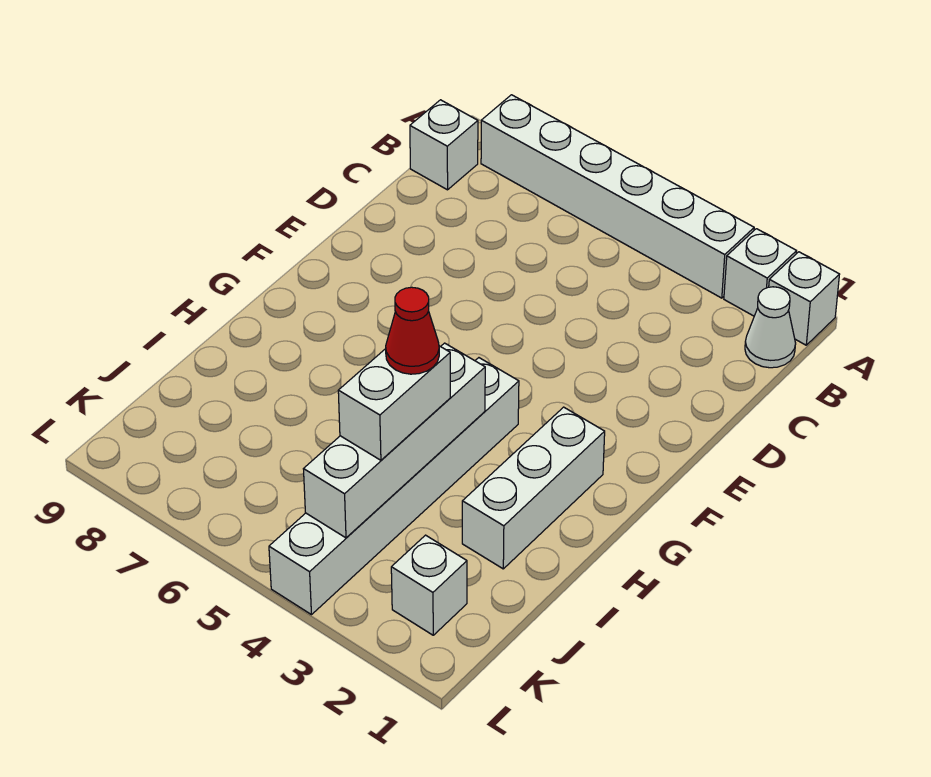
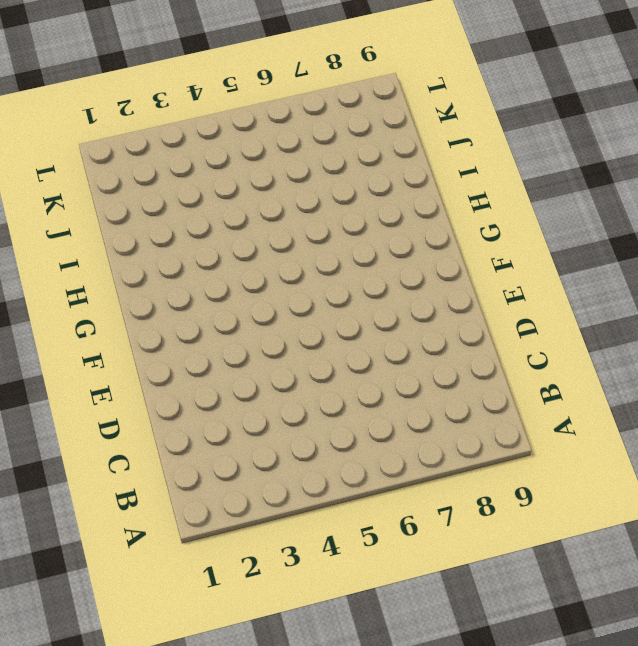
none -> white 1x1 brick [769,252,840,345]
none -> white 1x1 brick [724,229,797,316]

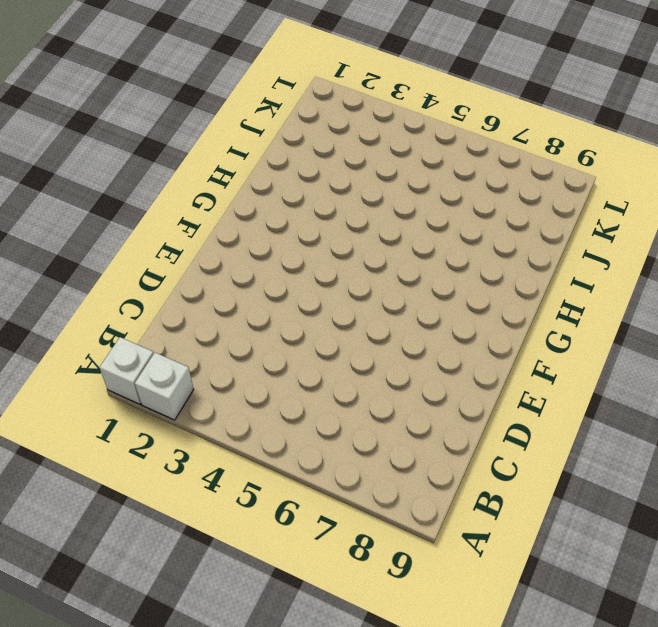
none -> white 1x6 brick [481,95,754,298]
none -> white 1x1 cone [745,287,796,368]

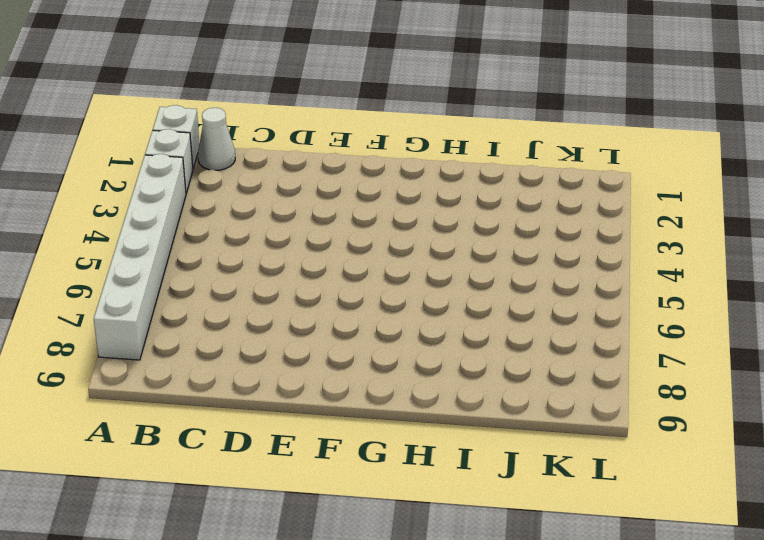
none -> white 1x1 brick [410,100,478,190]
none -> white 1x3 brick [462,407,605,569]

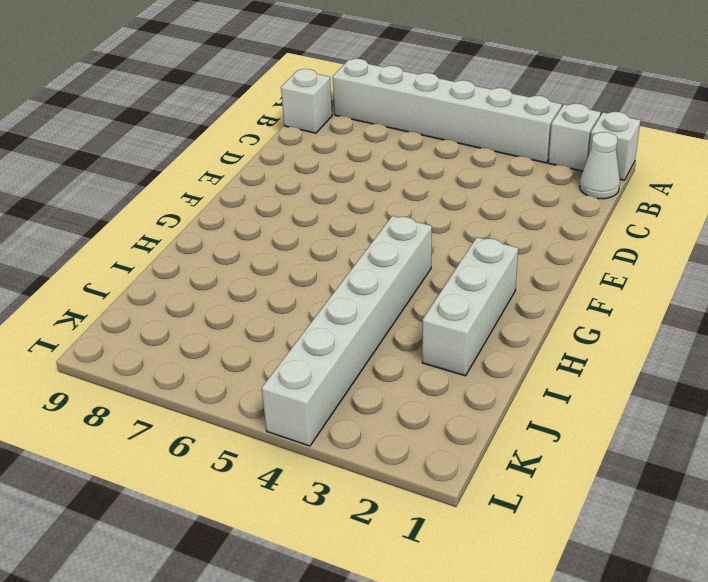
none -> white 1x1 brick [391,535,467,635]
none -> white 1x4 brick [304,343,485,538]

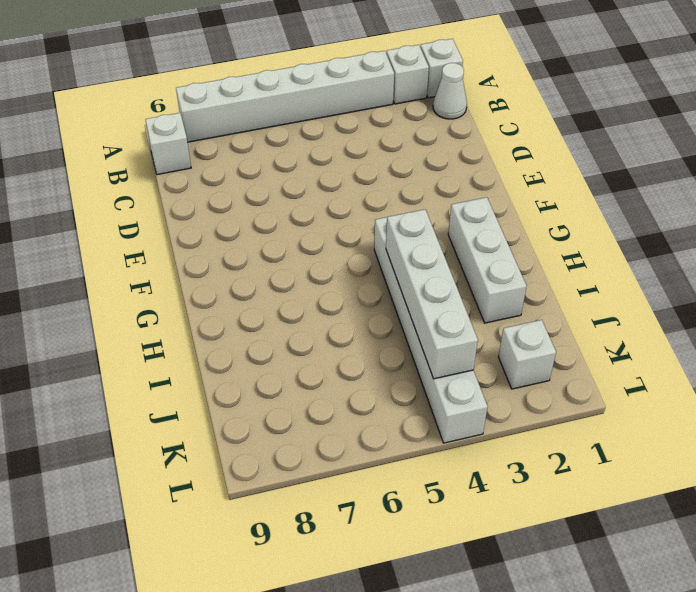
none -> white 1x2 brick [338,346,450,460]
none -> red 1x1 cone [386,287,439,374]

